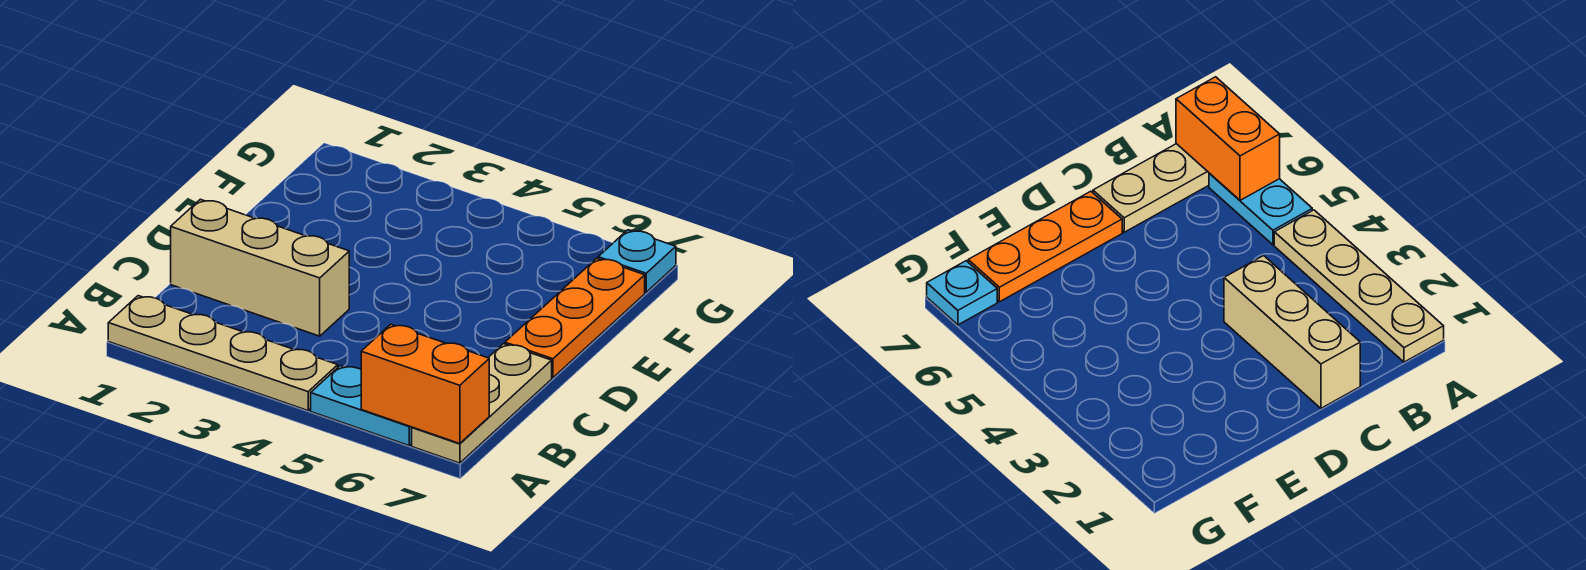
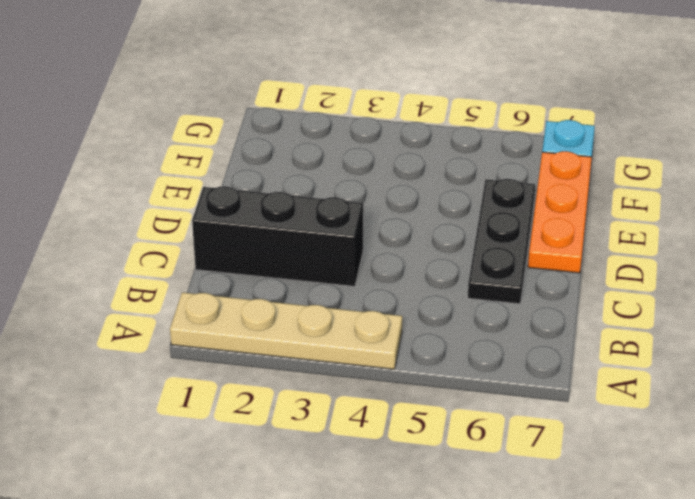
black 1x3 brick [192,186,363,286] -> tan 1x3 brick [171,199,349,336]
black 1x3 plate [468,179,535,304] -> none
none -> cyan 1x2 plate [311,366,412,446]
none -> tan 1x3 plate [412,344,552,463]

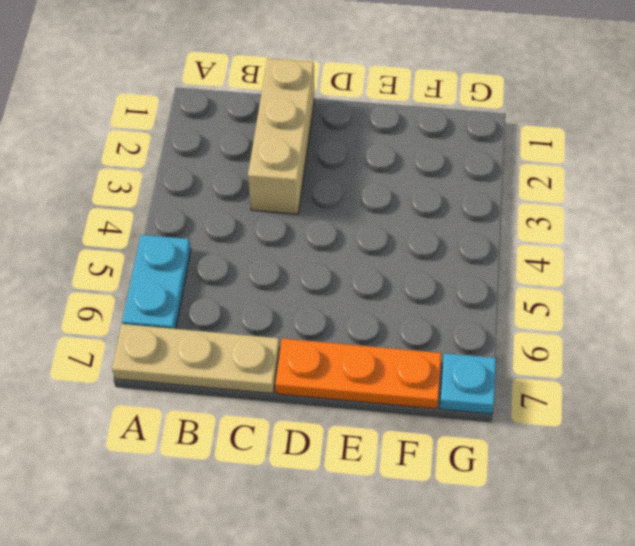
none -> tan 1x4 plate [108,296,338,411]
none -> orange 1x2 brick [361,324,489,444]

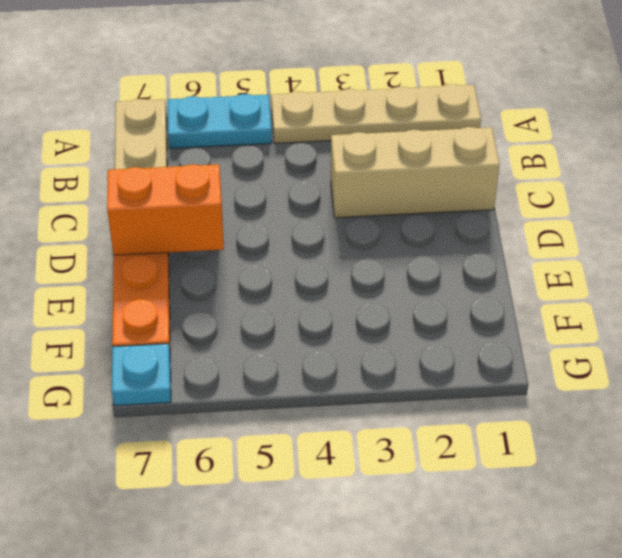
orange 1x2 brick [107,164,224,255] -> orange 1x2 brick moved to [361,324,489,444]

